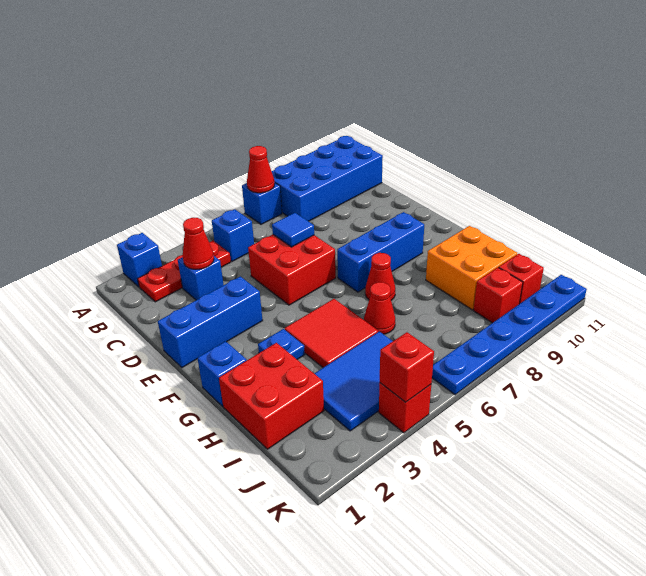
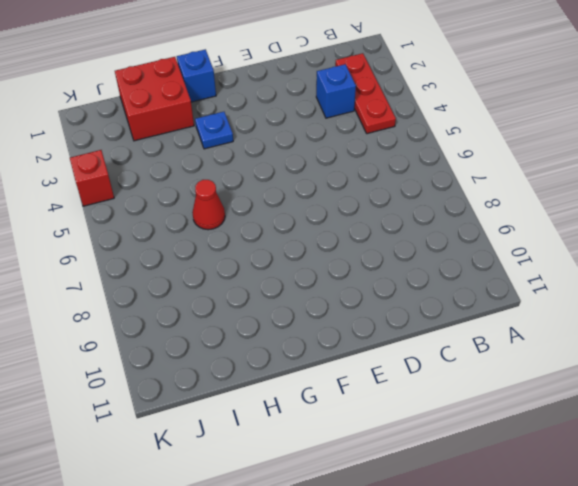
none -> blue 1x1 brick [117,233,162,287]
none -> blue 1x1 brick [242,182,282,224]
none -> blue 2x4 brick [272,136,383,221]

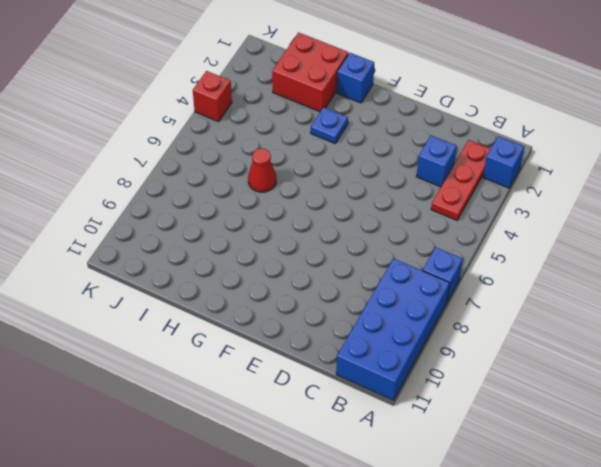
none -> blue 1x1 brick [212,209,254,261]
none -> red 2x2 brick [248,235,336,305]
none -> blue 1x3 brick [158,276,263,368]

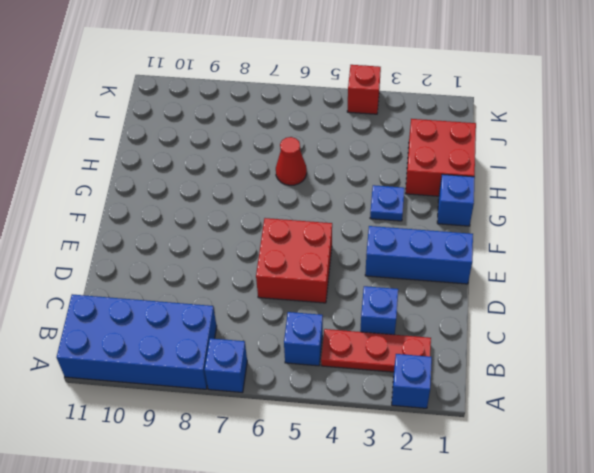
none -> blue 1x3 brick [337,212,424,292]
none -> red 2x2 tile [285,299,378,368]
none -> red 1x1 cone [365,253,395,300]

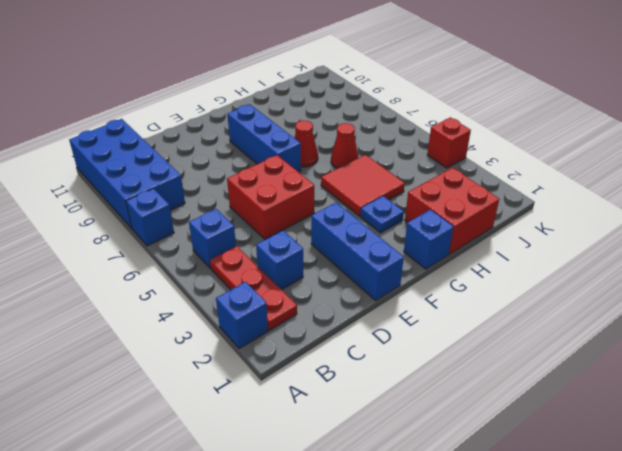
none -> orange 2x2 brick [426,226,517,310]
none -> blue 2x3 tile [314,332,393,431]
none -> red 1x1 brick [473,267,523,323]

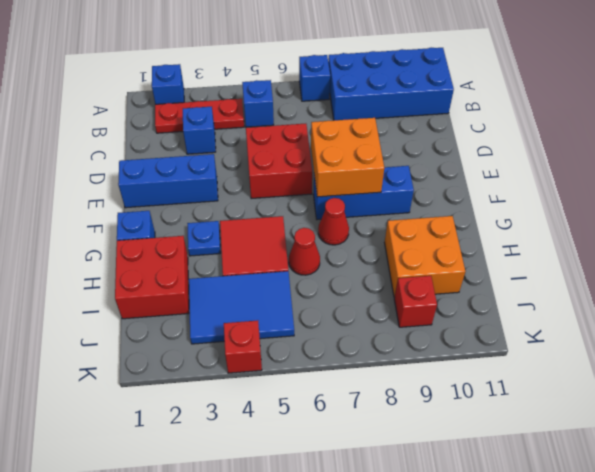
orange 2x2 brick [311,118,384,197] -> none
none -> red 1x1 brick [499,254,544,304]
none -> blue 1x6 plate [432,275,587,395]
none -> red 1x1 cone [247,146,275,193]

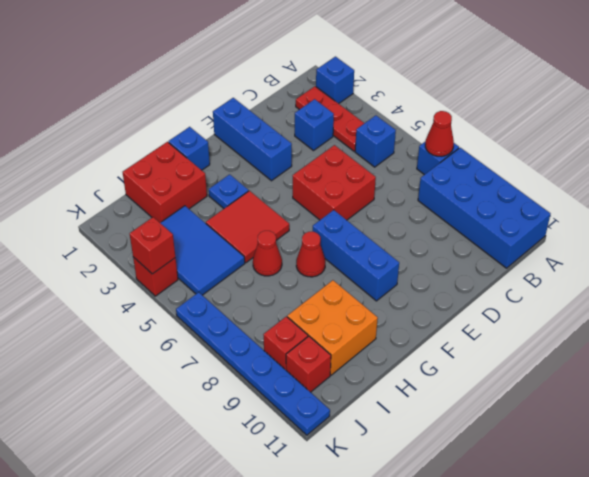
none -> red 1x1 cone [183,218,214,269]
none -> blue 1x1 tile [272,213,314,247]

